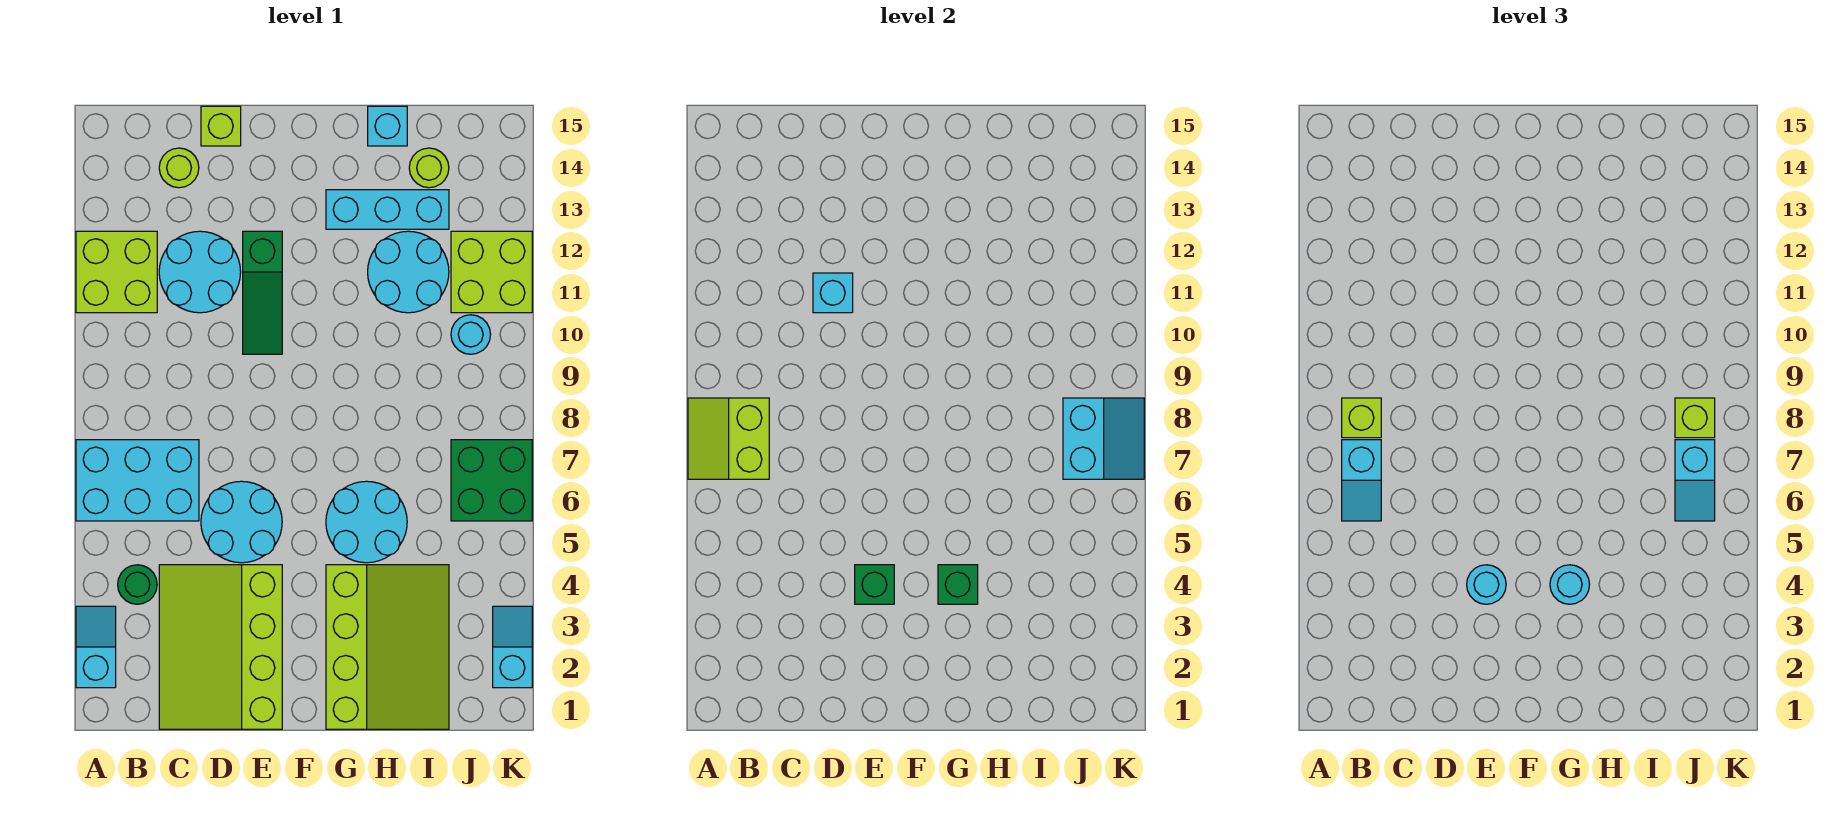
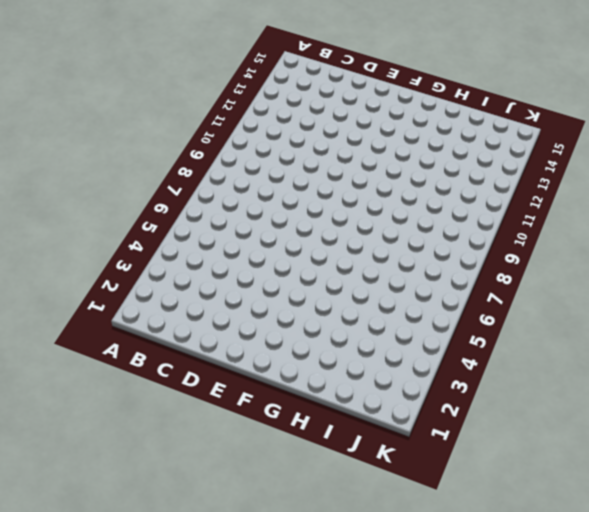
none -> cyan 1x2 slope [76,606,116,688]
none -> cyan 2x3 brick [76,440,199,521]
none -> lime 2x2 brick [76,231,157,313]
none -> green 1x1 round brick [118,565,157,604]

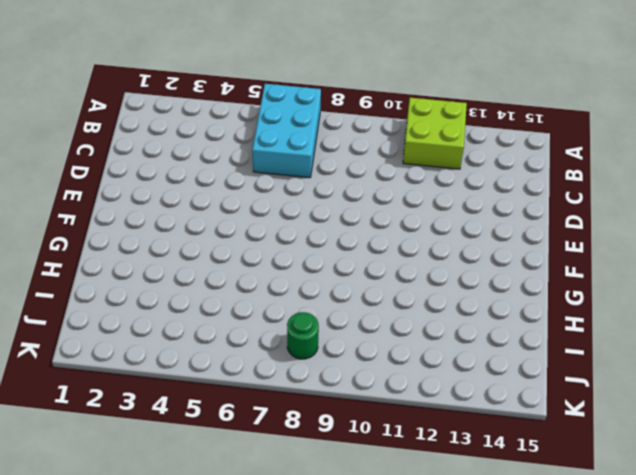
green 1x1 round brick [287,312,319,359] -> green 1x1 round brick moved to [118,565,157,604]
none -> cyan 1x2 slope [76,606,116,688]
none -> lime 3x4 slope [159,565,282,729]
none -> cyan 2x2 round brick [159,231,241,313]
none -> lime 1x1 round brick [159,148,199,188]

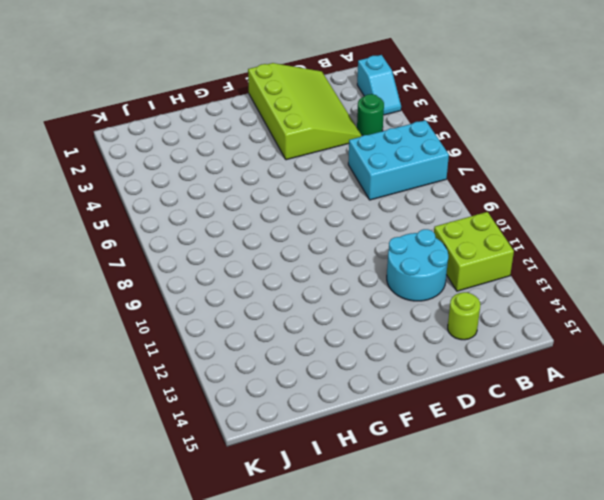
none -> cyan 2x2 round brick [201,481,282,563]
none -> lime 1x1 brick [201,106,241,146]
none -> green 1x3 slope [243,231,282,354]
none -> lime 3x4 slope [326,565,449,729]

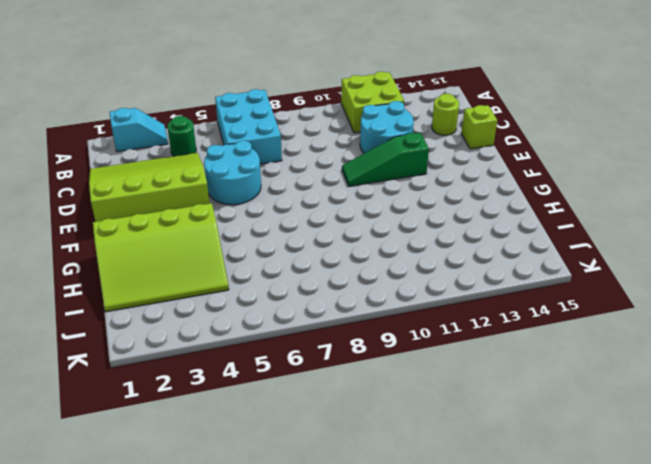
none -> cyan 2x2 round brick [326,481,407,563]
none -> cyan 1x3 brick [326,190,449,229]
none -> cyan 2x2 round brick [368,231,449,313]
none -> cyan 1x1 brick [368,106,407,146]

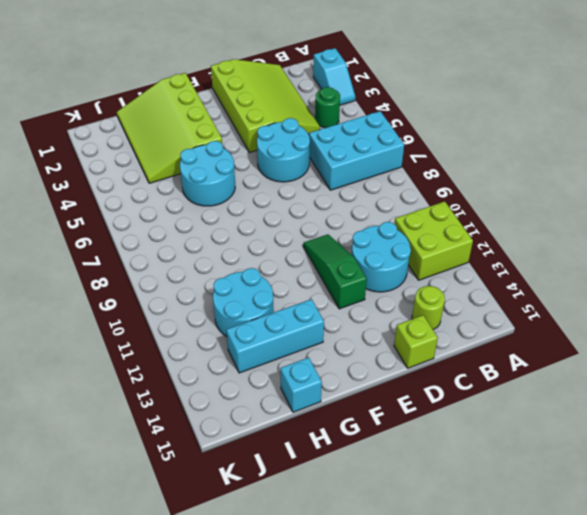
none -> lime 1x1 round brick [409,148,449,188]
none -> green 2x2 brick [451,440,532,521]
none -> cyan 1x1 round brick [451,315,491,354]
none -> lime 2x2 brick [451,231,532,313]

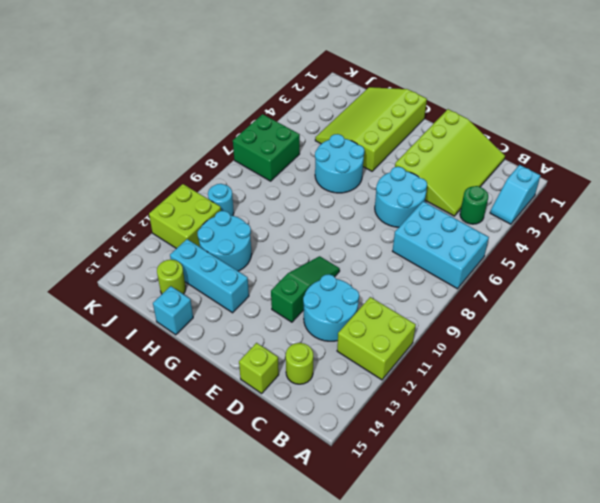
none -> cyan 1x2 slope [493,606,532,688]
none -> lime 2x2 slope [688,398,769,479]
none -> cyan 1x1 brick [813,273,853,313]
none -> green 1x1 brick [855,565,894,604]

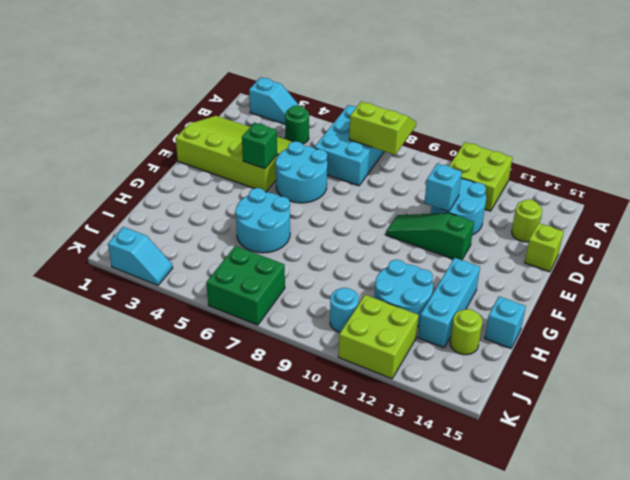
none -> lime 3x4 slope [326,565,449,729]
none -> green 1x1 brick [938,565,978,604]
none -> cyan 2x2 slope [1063,398,1144,479]
none -> cyan 1x2 slope [1342,440,1381,521]

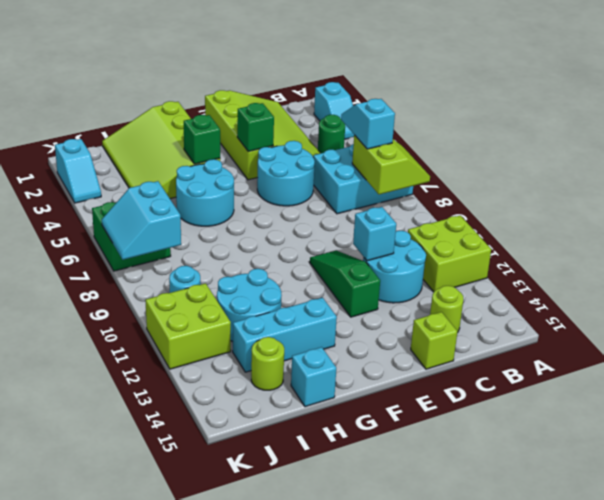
none -> lime 1x1 brick [1342,398,1381,438]
none -> cyan 1x1 round brick [1467,565,1506,604]
none -> cyan 1x1 round brick [1550,565,1590,604]
none -> cyan 1x2 slope [1675,440,1715,521]

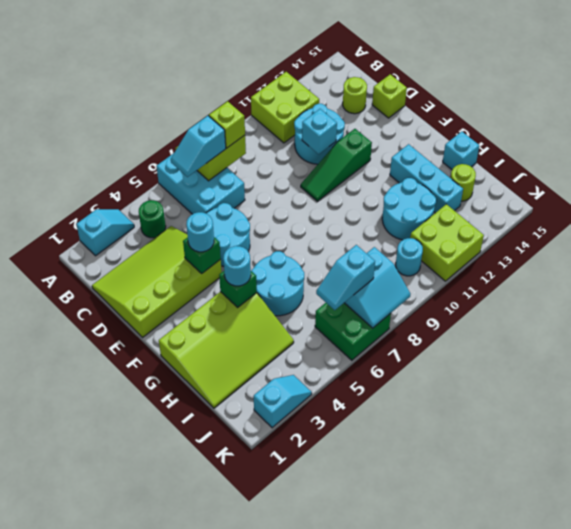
none -> lime 1x1 brick [1675,398,1715,438]

